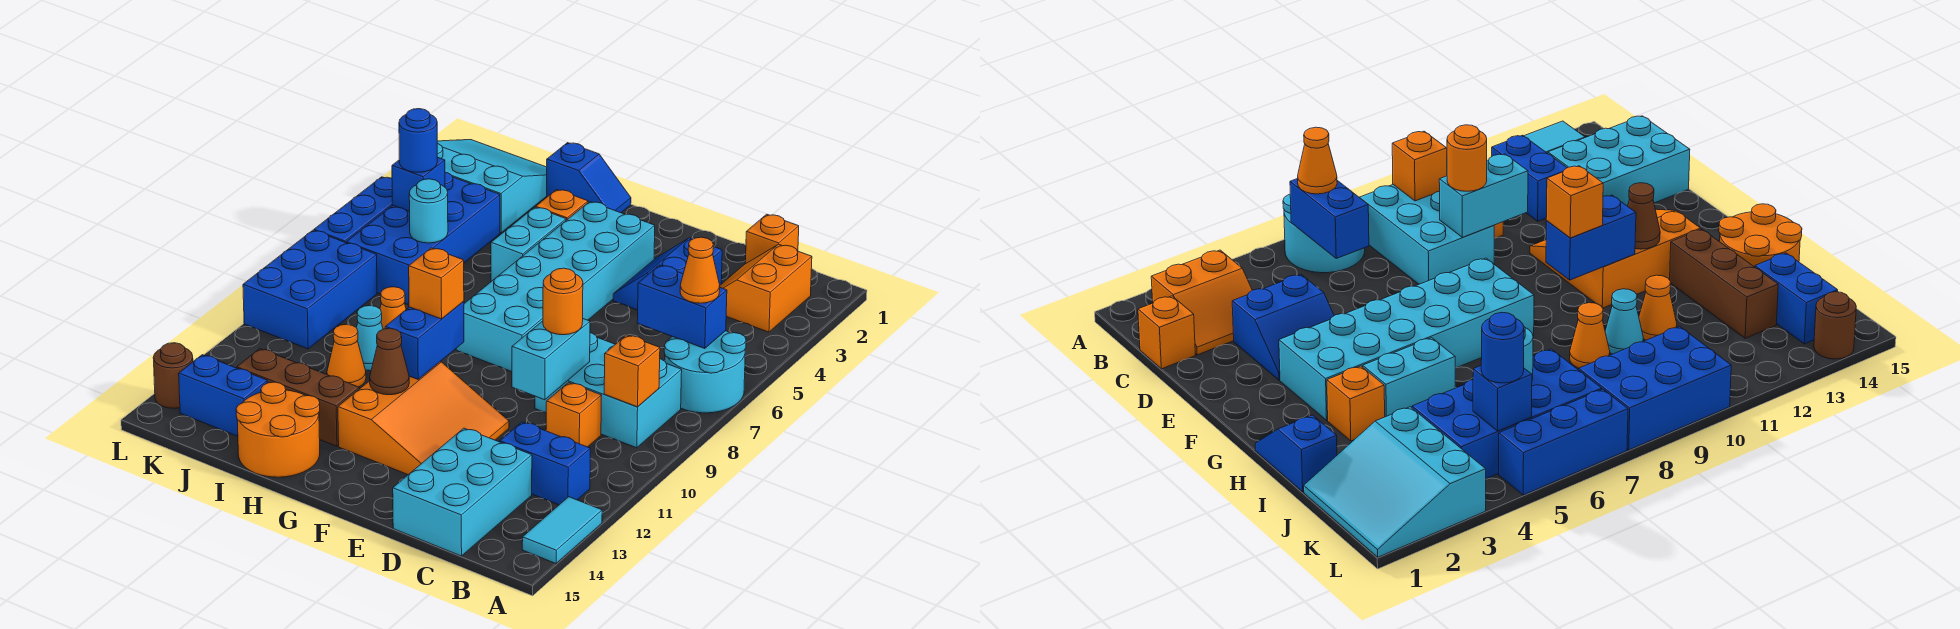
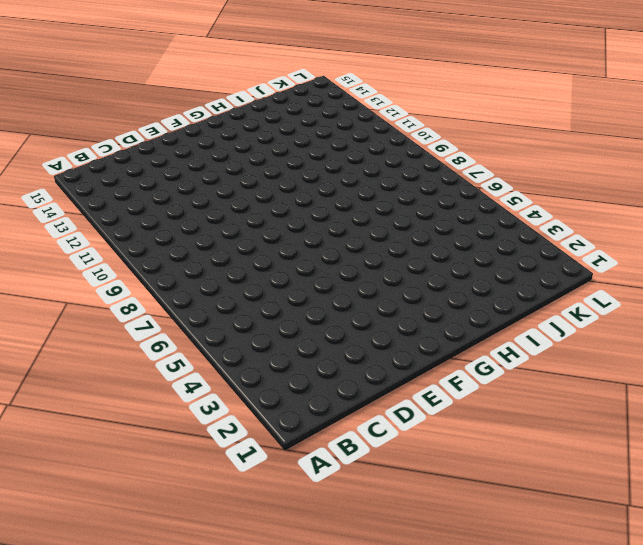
none -> cyan 2x2 round brick [664,331,746,413]
none -> cyan 1x2 tile [522,497,602,563]
none -> orange 2x2 slope [720,244,812,332]
none -> cyan 2x3 brick [535,333,682,448]

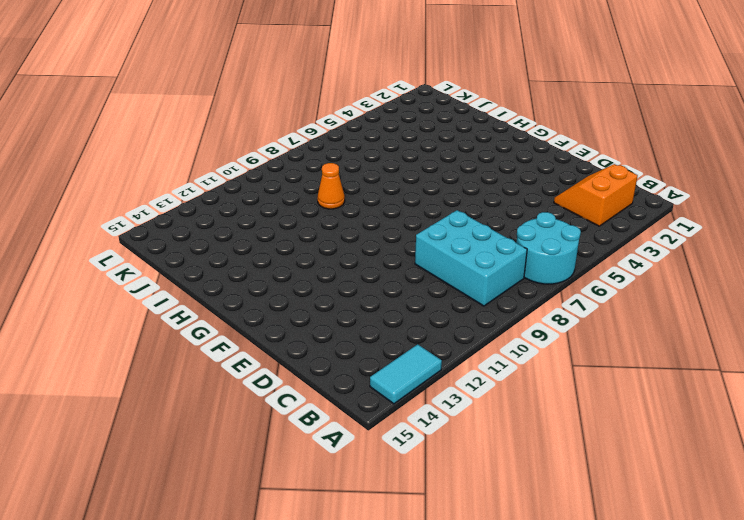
none -> blue 1x2 brick [500,422,590,505]
none -> orange 1x1 brick [745,214,799,264]
none -> orange 1x1 brick [546,382,602,447]
none -> cyan 2x3 brick [393,428,532,556]

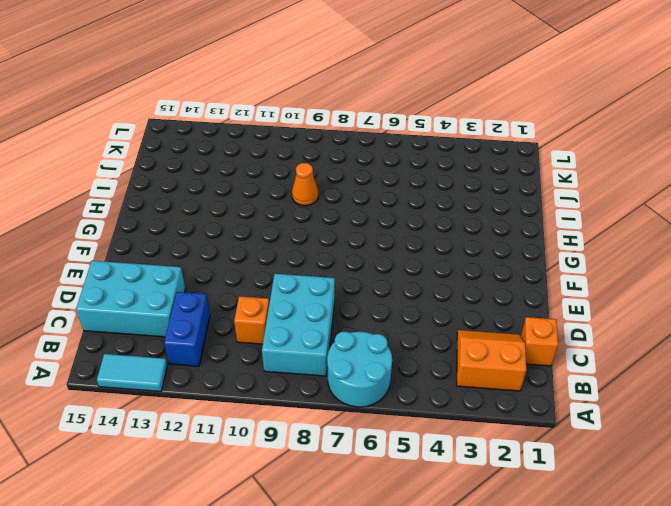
none -> blue 2x2 slope [613,238,722,310]
none -> orange 3x3 slope [338,362,509,475]
none -> cyan 2x6 brick [456,202,655,372]
none -> blue 1x2 slope [547,143,631,213]

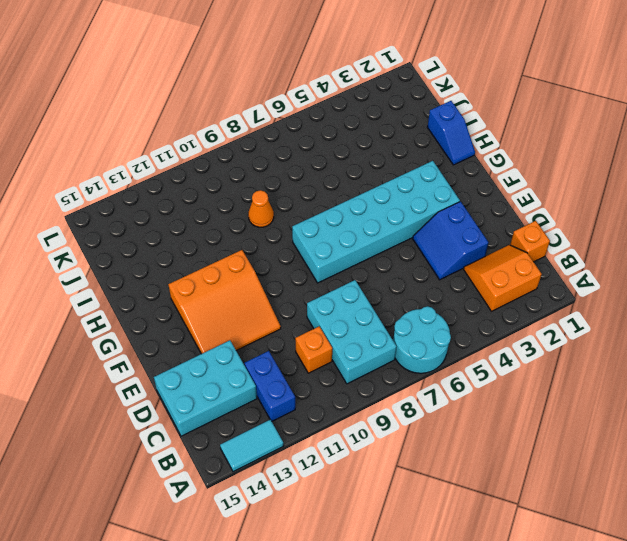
blue 2x2 slope [413,202,488,280] -> blue 2x2 slope turned to [613,238,722,310]
none -> orange 1x1 brick [536,190,588,220]
none -> cyan 1x2 brick [491,207,566,281]
none -> brown 1x3 brick [237,349,359,446]
none -> orange 2x2 round brick [236,382,320,477]

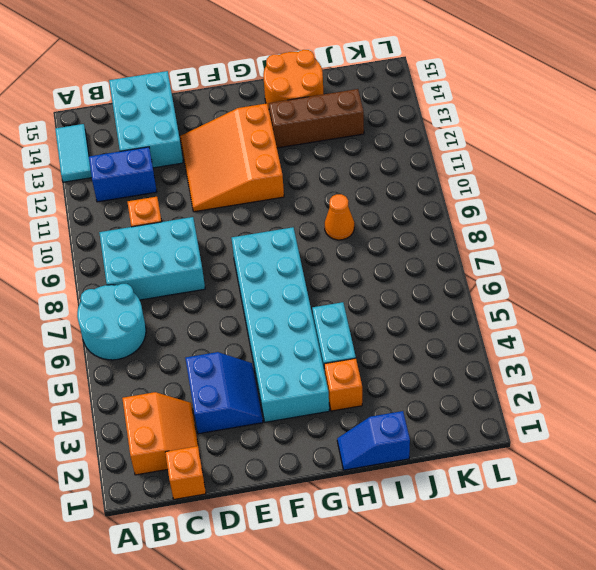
none -> cyan 1x1 cone [357,306,383,371]
none -> orange 1x1 cone [327,324,366,387]
none -> cyan 3x3 slope [437,140,547,233]
none -> blue 2x4 brick [347,172,500,305]

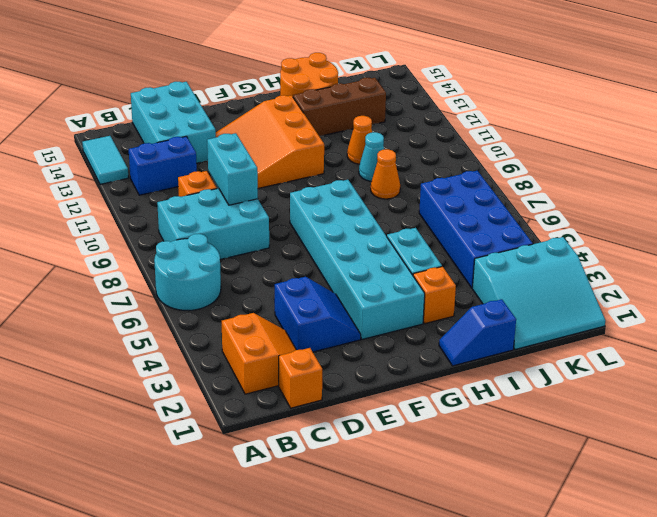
none -> blue 1x2 brick [179,355,267,436]
none -> blue 2x3 brick [243,230,377,349]
none -> blue 1x3 brick [314,177,393,243]
none -> brown 1x1 round brick [153,343,193,408]

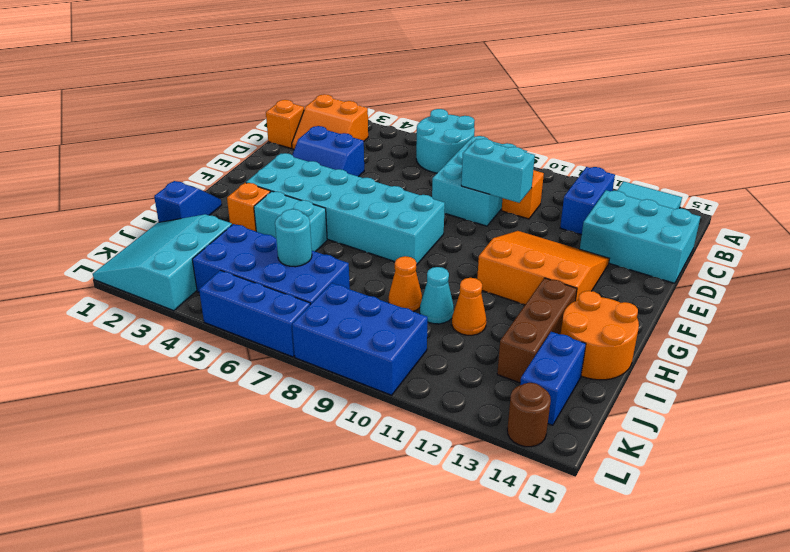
none -> blue 1x2 brick [637,265,727,349]
none -> orange 1x1 brick [604,335,660,407]
none -> blue 1x2 brick [385,301,464,379]
none -> brown 1x1 cone [370,328,409,395]

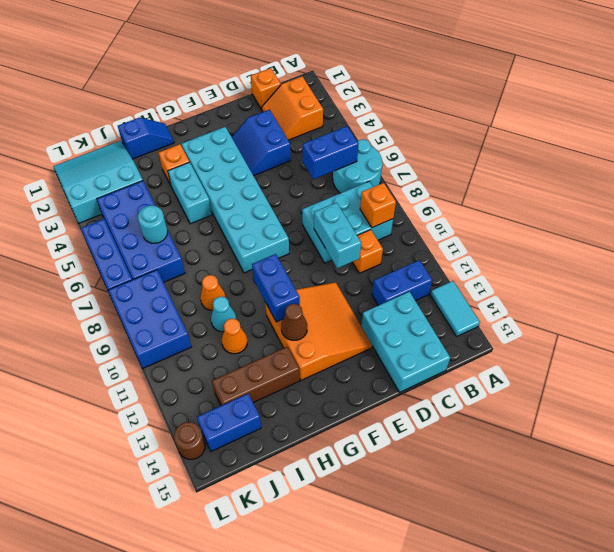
none -> orange 2x2 round brick [236,382,320,477]
none -> blue 1x1 brick [392,157,445,212]
none -> orange 1x1 cone [680,237,720,303]
none -> orange 1x1 round brick [543,268,583,335]

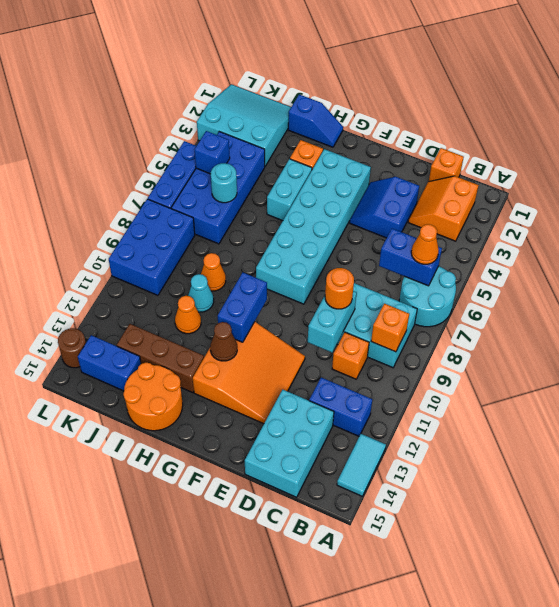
none -> orange 1x1 brick [409,248,464,319]
none -> blue 1x1 round brick [399,109,437,172]

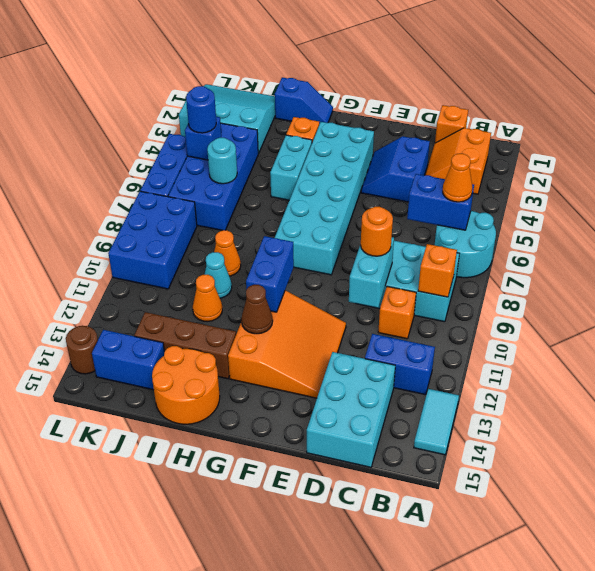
none -> orange 1x1 brick [409,248,464,319]

